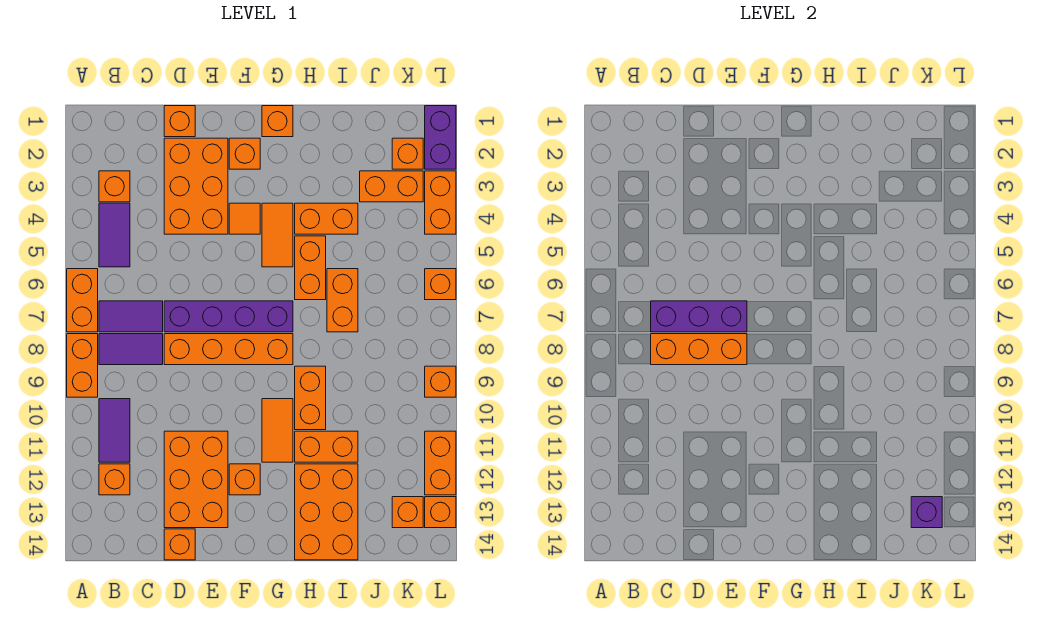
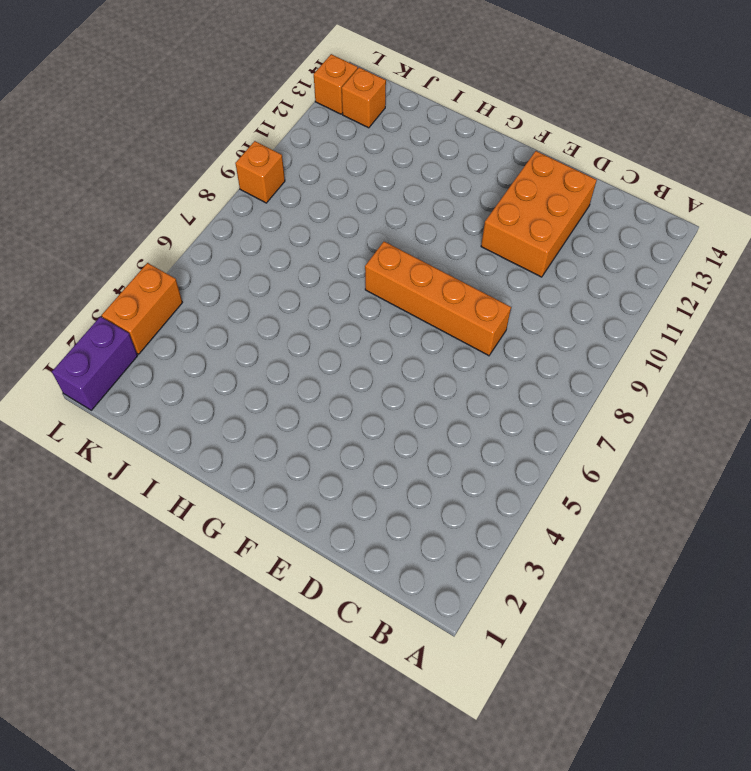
none -> orange 1x2 brick [67,269,98,332]
none -> orange 1x2 brick [67,334,98,397]
none -> orange 1x1 brick [99,171,130,202]
none -> purple 1x2 tile [99,203,130,267]

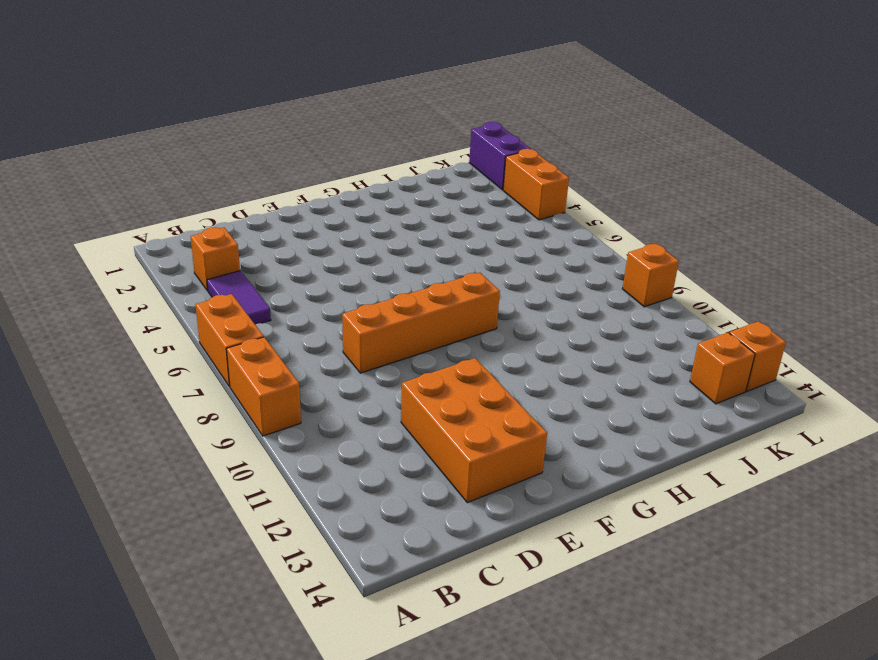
none -> purple 1x2 tile [99,301,163,332]
none -> purple 1x2 tile [99,334,163,365]
none -> purple 1x2 tile [99,399,130,462]
none -> orange 1x1 brick [99,464,130,495]

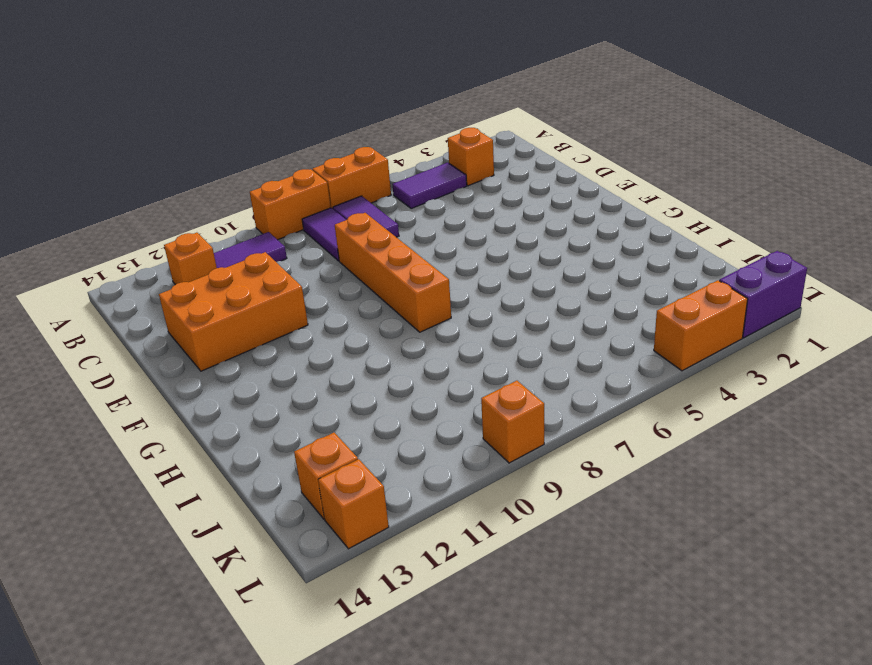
none -> orange 1x1 brick [164,106,195,137]
none -> orange 2x3 brick [164,138,228,234]
none -> purple 1x4 brick [164,301,293,332]
none -> orange 1x1 brick [164,529,195,560]

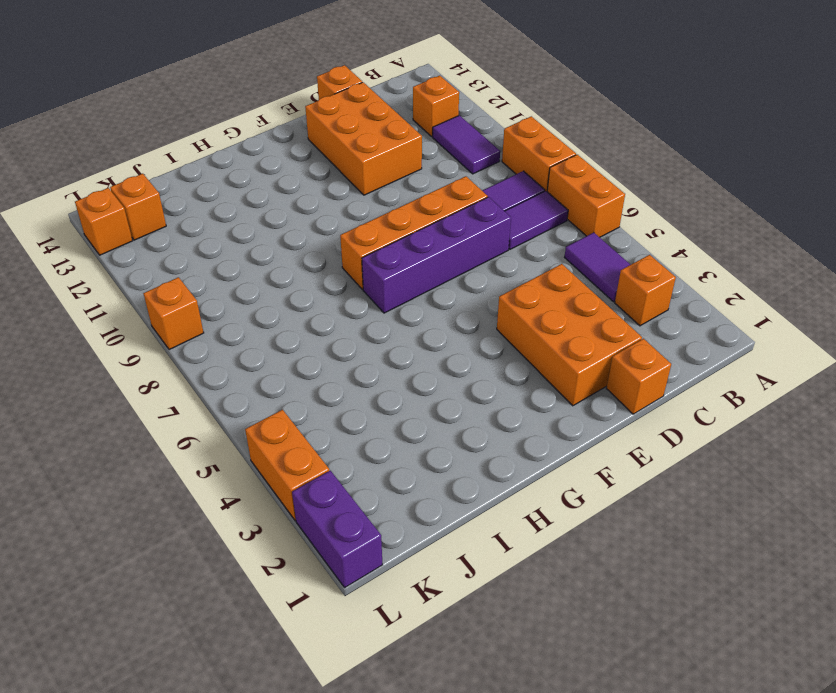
none -> orange 1x1 brick [229,138,260,169]
none -> orange 1x1 tile [229,203,260,234]
none -> orange 1x1 brick [229,464,260,495]
none -> orange 1x1 brick [262,106,293,137]

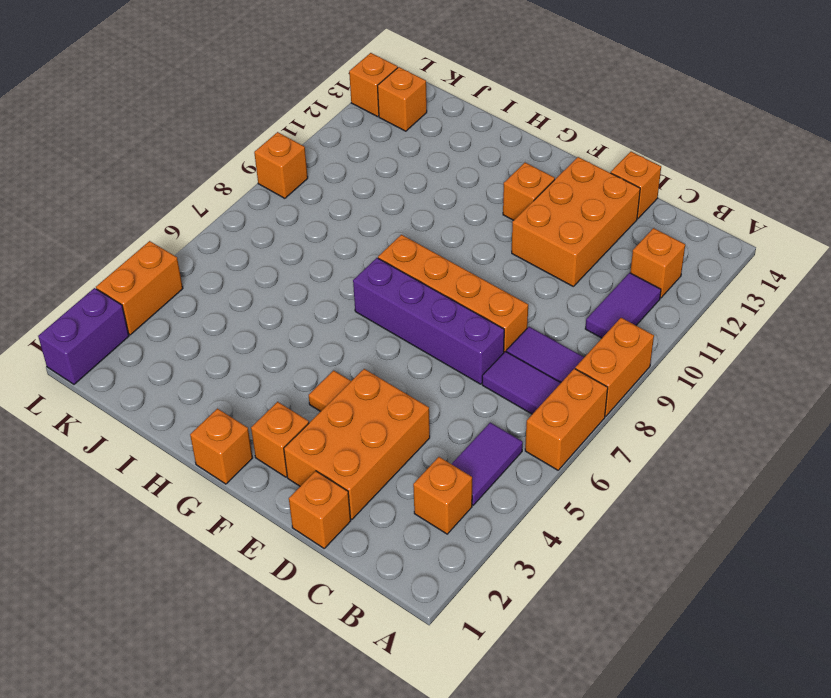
none -> orange 1x2 tile [262,203,293,267]
none -> orange 1x2 tile [262,399,293,462]
none -> orange 1x2 brick [295,203,358,234]
none -> orange 1x2 brick [295,236,326,300]

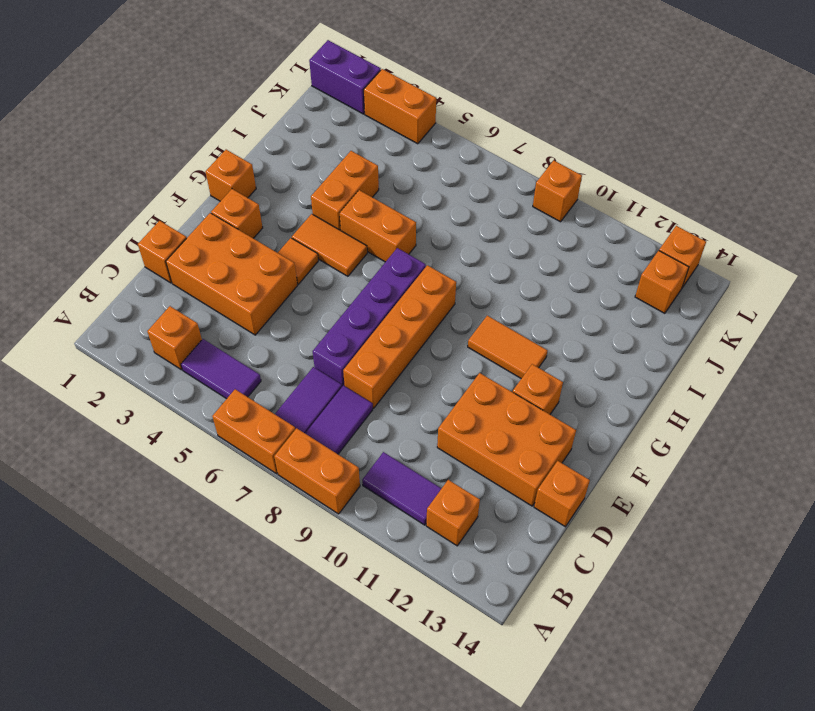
none -> orange 1x2 brick [295,366,326,430]
none -> orange 1x2 brick [295,431,358,462]
none -> orange 2x3 brick [295,464,358,560]
none -> orange 1x2 brick [327,269,358,332]

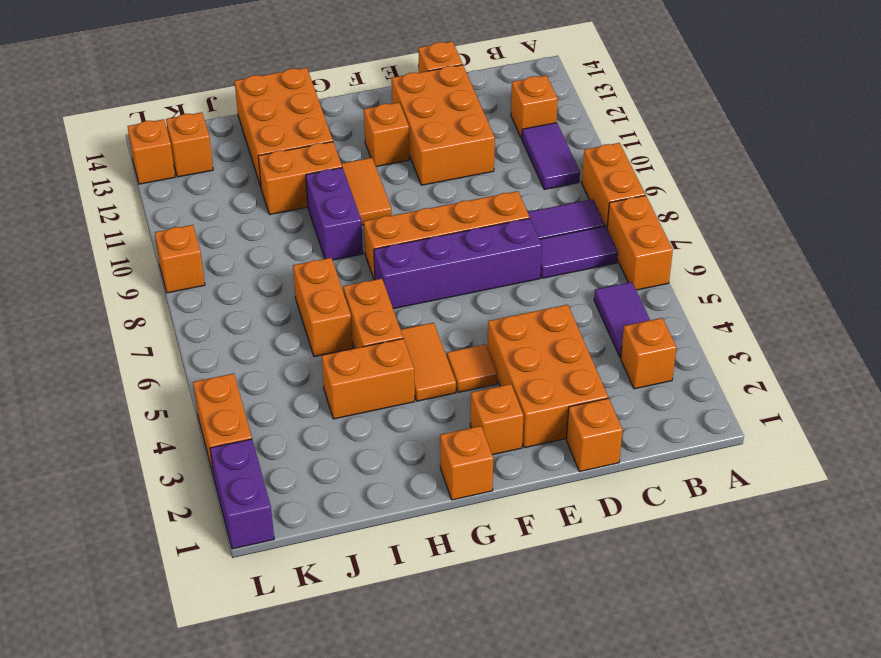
purple 1x2 brick [306,168,363,260] -> orange 1x2 brick [295,366,326,430]
none -> orange 1x2 brick [360,171,423,202]
none -> orange 1x1 brick [392,138,423,169]
none -> orange 1x1 brick [425,269,456,300]
none -> orange 1x2 brick [425,431,456,495]

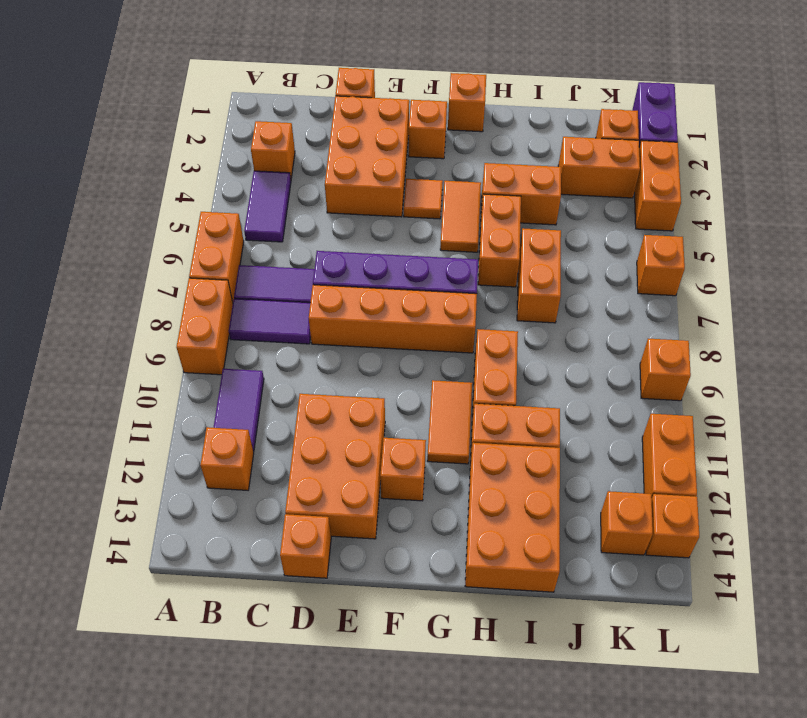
none -> purple 1x3 brick [651,301,747,332]
none -> orange 1x3 brick [651,334,747,365]
none -> purple 1x1 brick [911,497,942,528]

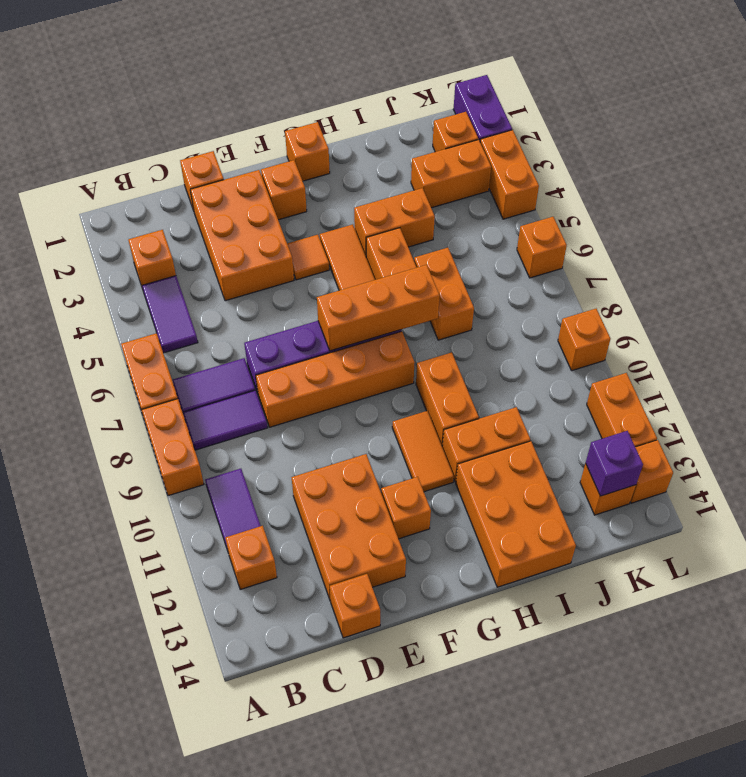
orange 1x3 brick [317,265,440,351] -> orange 1x3 brick moved to [651,334,747,365]
none -> purple 1x3 brick [651,301,747,332]

